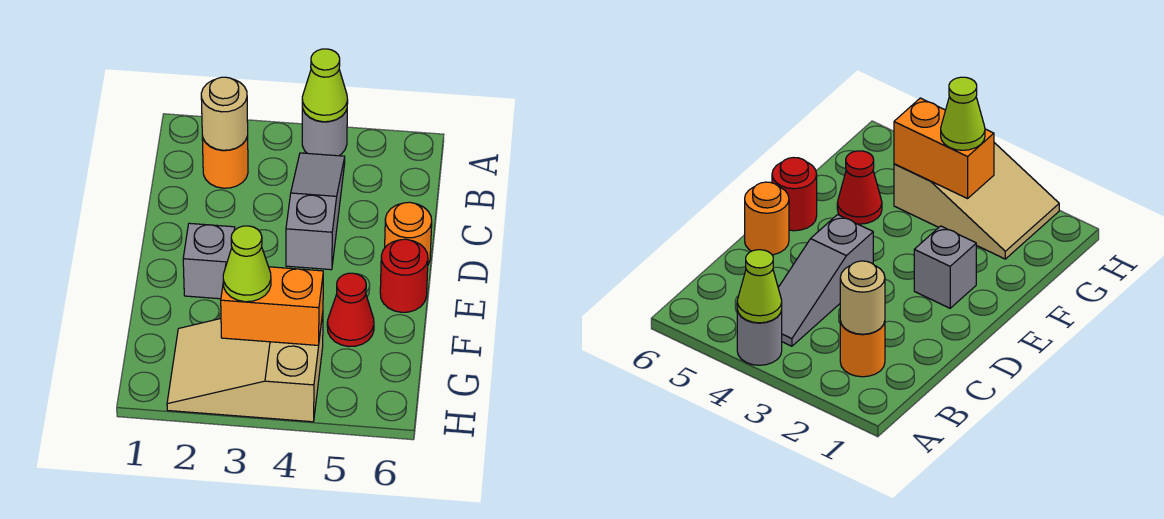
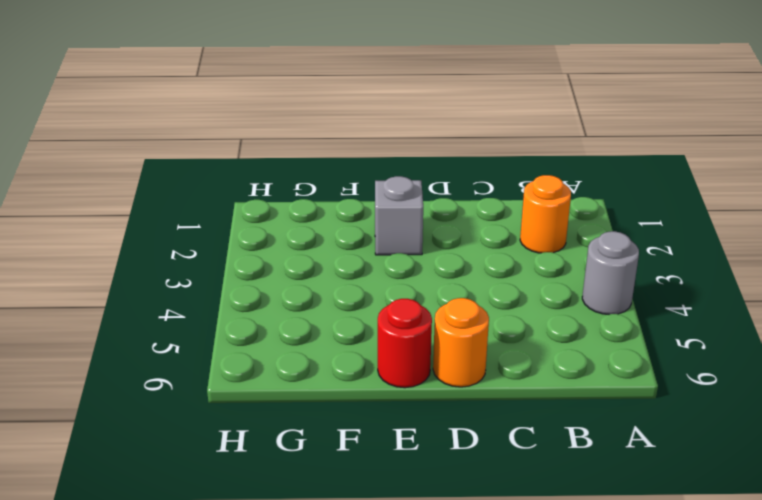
none -> grey 1x3 slope [286,153,345,270]
none -> red 1x1 cone [327,273,374,347]
none -> tan 2x3 slope [167,314,323,422]

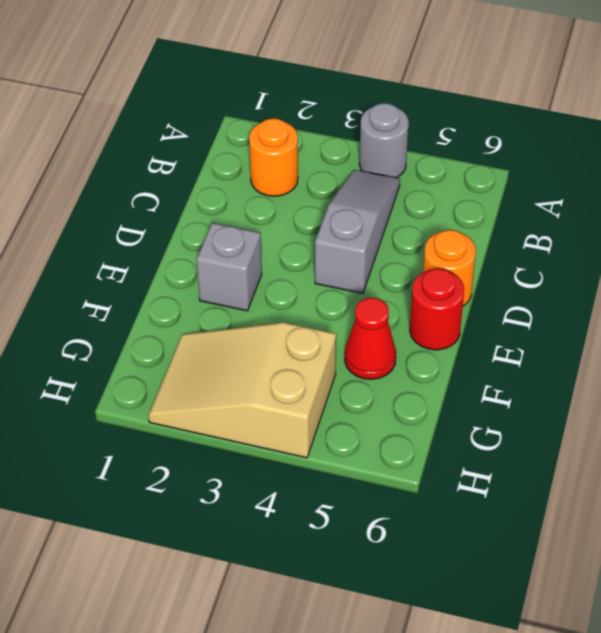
none -> lime 1x1 cone [302,49,348,122]
none -> tan 1x1 round brick [201,77,248,150]
none -> orange 1x2 brick [221,267,323,345]

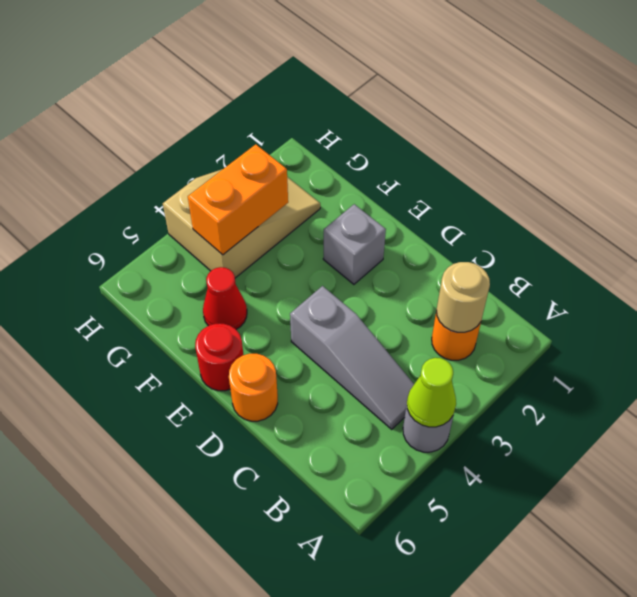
none -> lime 1x1 cone [223,226,271,302]

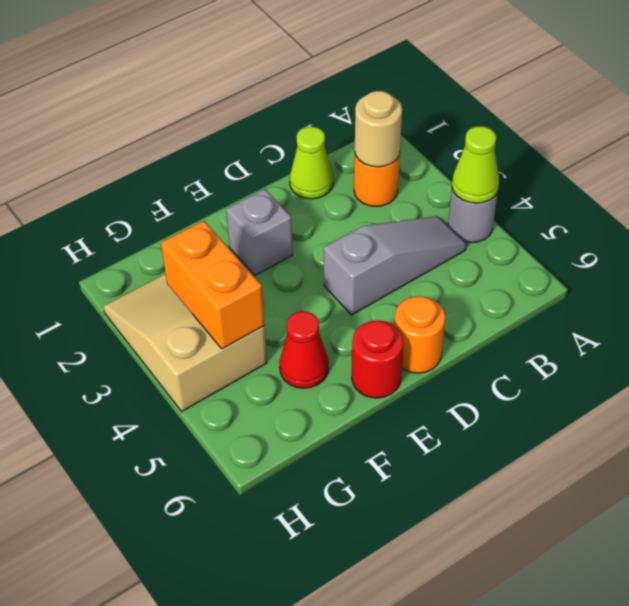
lime 1x1 cone [290,127,333,199] -> lime 1x1 cone moved to [223,226,271,302]

